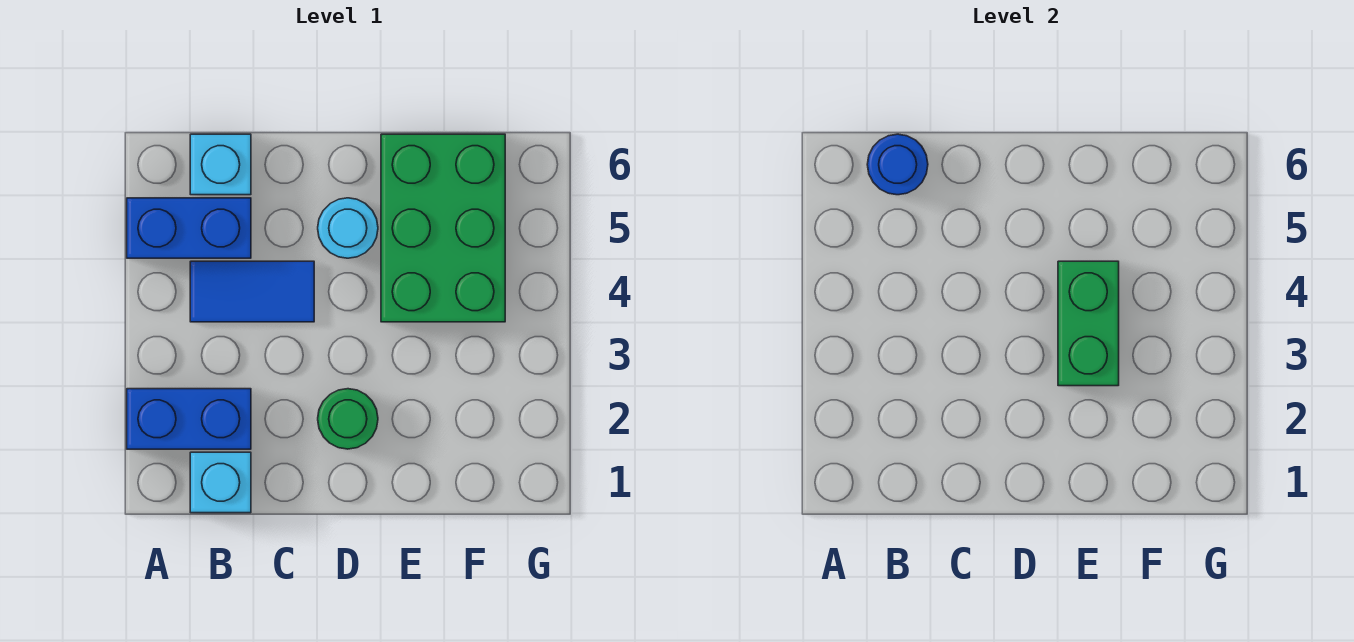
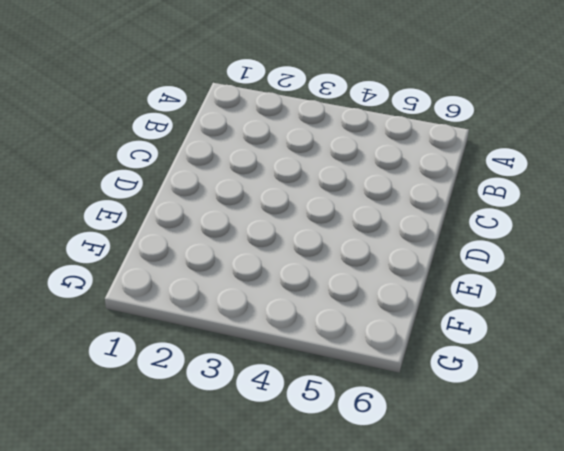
none -> blue 1x2 brick [127,389,251,449]
none -> blue 1x2 brick [127,198,251,258]

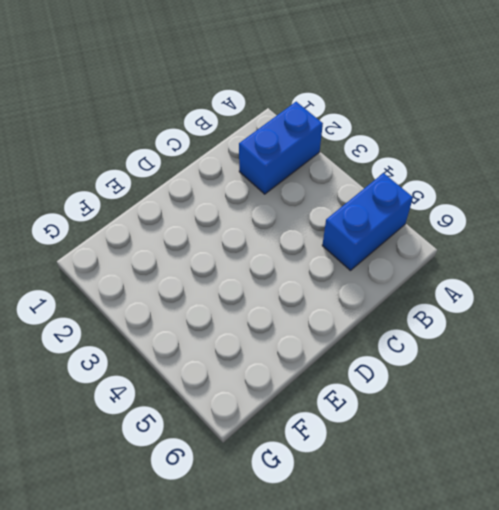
none -> cyan 1x1 brick [190,452,251,513]
none -> blue 1x2 tile [190,261,314,322]

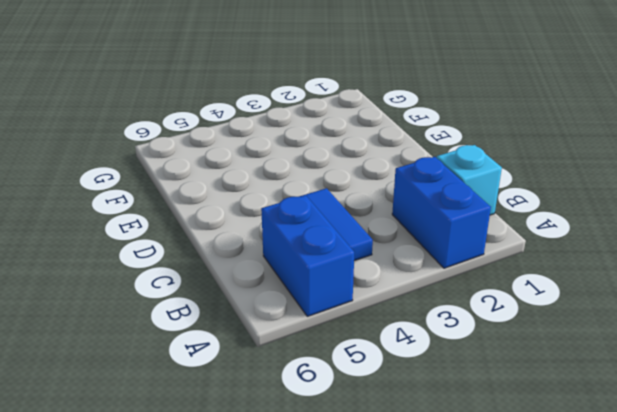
none -> cyan 1x1 brick [190,134,251,195]
none -> green 1x1 round brick [318,389,378,449]

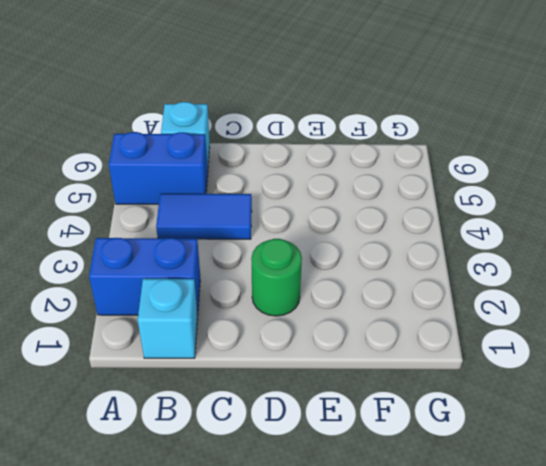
none -> cyan 1x1 round brick [318,198,378,258]
none -> green 2x3 brick [381,134,505,322]

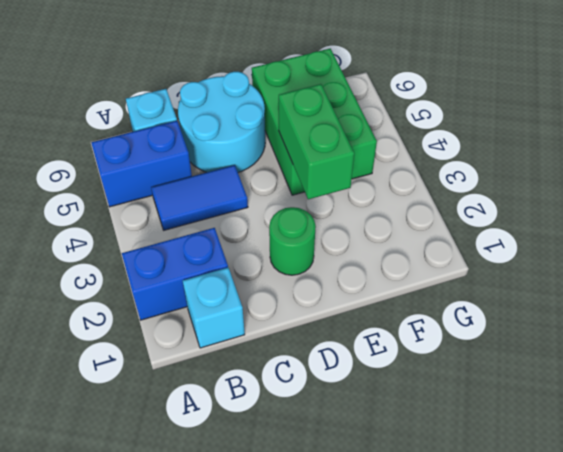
cyan 2x2 round brick [178,72,265,172] -> cyan 1x1 round brick [318,198,378,258]
none -> blue 1x1 round brick [867,134,928,195]

